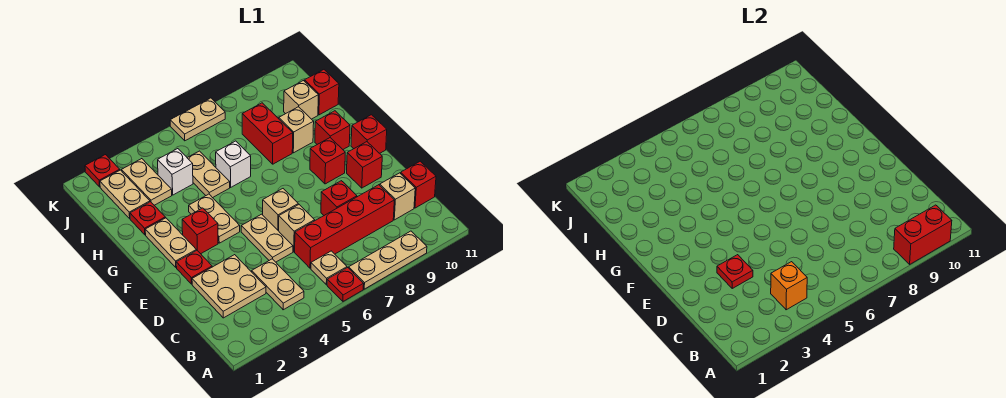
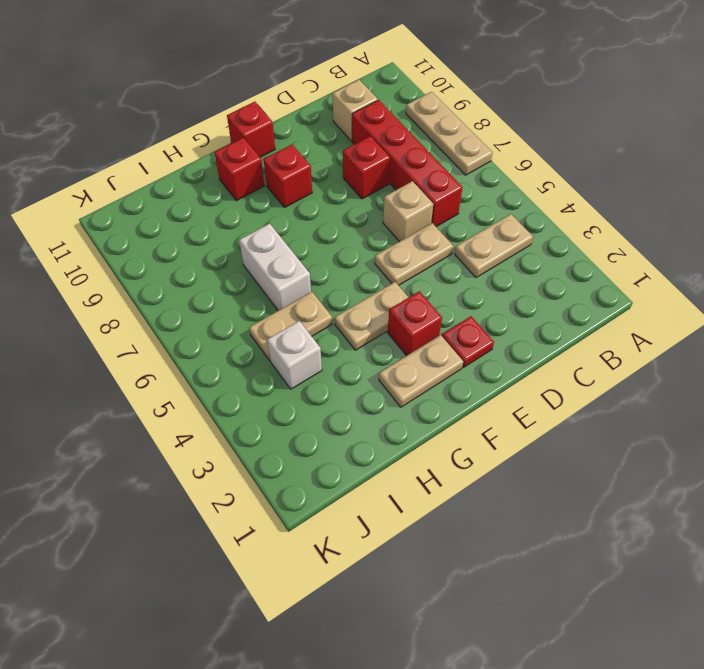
white 1x2 brick [239,224,311,311] -> white 1x1 brick [216,141,251,187]
none -> red 1x1 plate [327,268,364,301]
none -> tan 1x1 plate [311,251,347,285]
none -> tan 2x2 plate [192,255,266,318]
none -> red 1x1 brick [401,161,436,208]

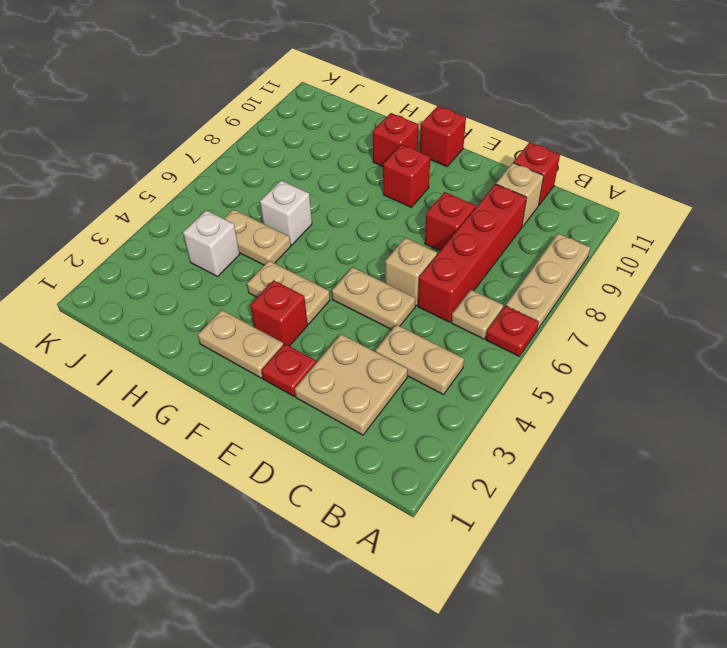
none -> tan 1x1 brick [263,189,298,231]
none -> red 1x1 brick [347,142,382,188]
none -> red 1x1 plate [130,202,165,235]
none -> red 1x2 brick [242,103,293,164]

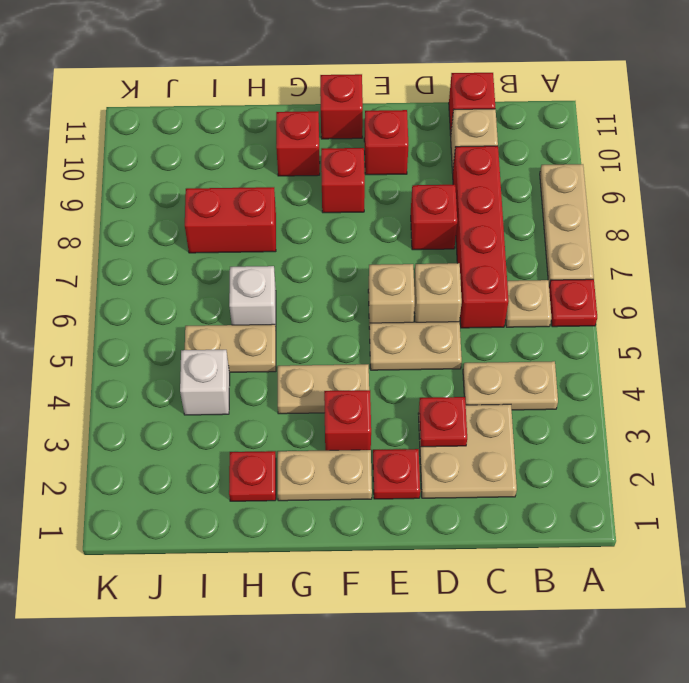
none -> tan 1x1 brick [279,107,314,153]
none -> tan 1x2 plate [100,170,150,218]
none -> tan 1x2 plate [122,159,172,205]
none -> tan 1x1 brick [284,81,318,119]

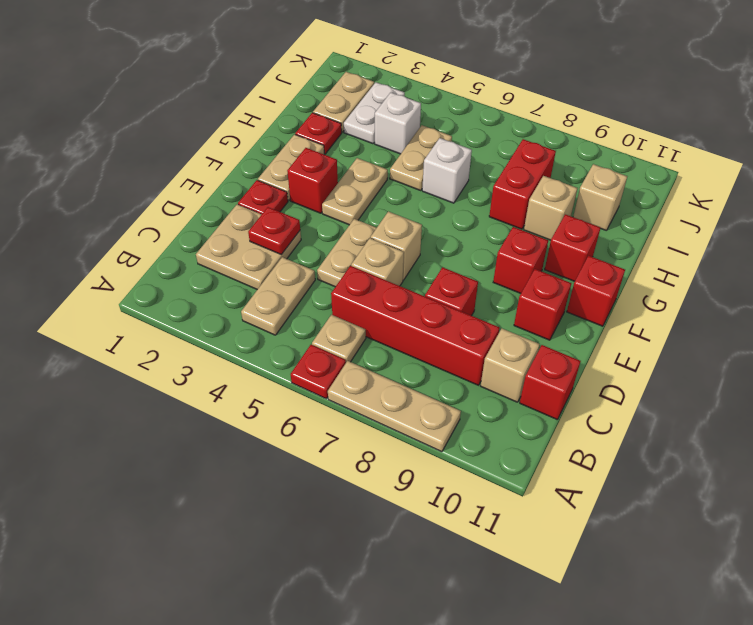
white 1x2 plate [344,82,405,144] -> tan 1x2 plate [122,159,172,205]
none -> red 1x1 brick [305,70,339,115]
none -> red 1x1 plate [85,155,120,187]
none -> tan 1x2 plate [170,98,225,141]
none -> red 1x2 brick [894,205,952,264]

